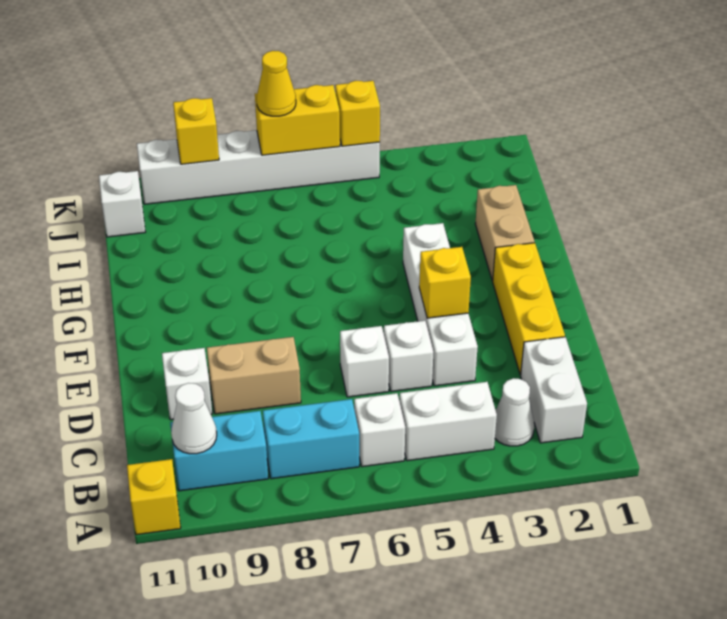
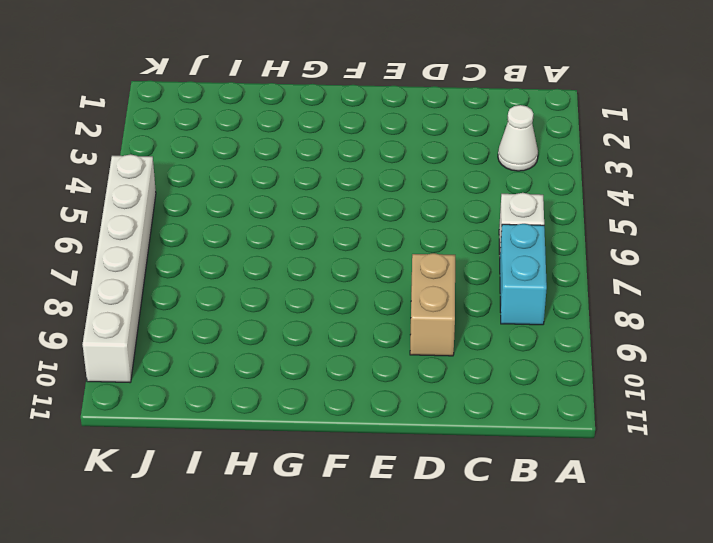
none -> yellow 1x1 brick [127,459,181,535]
none -> white 1x2 brick [521,337,587,443]
none -> white 1x2 brick [399,382,497,461]

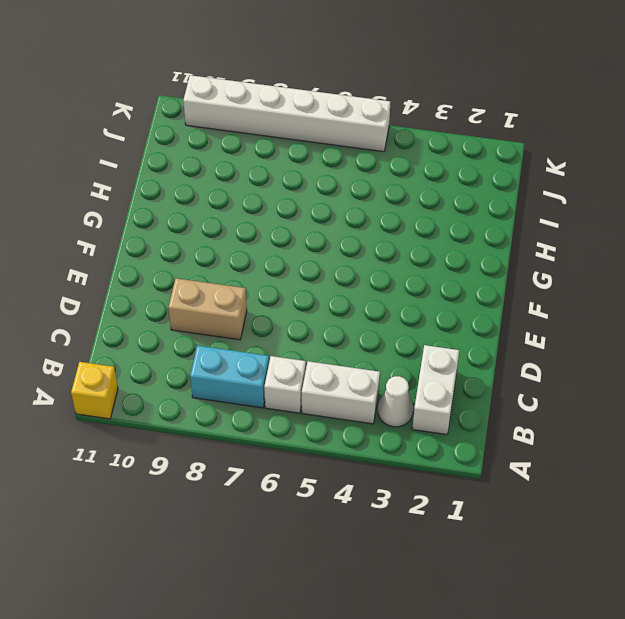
none -> cyan 1x2 brick [170,411,268,491]
none -> yellow 1x3 brick [493,243,565,375]
none -> white 1x4 brick [403,223,478,386]

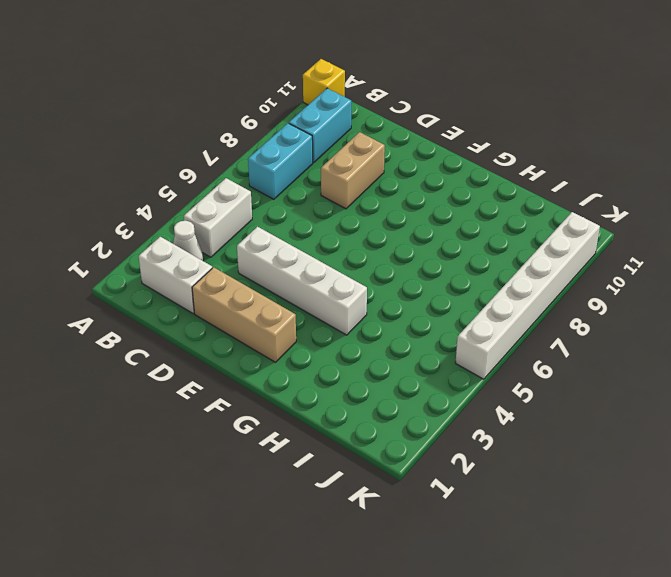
tan 1x3 brick [192,267,296,362] -> yellow 1x3 brick [493,243,565,375]
none -> white 1x1 brick [354,393,405,467]
none -> white 1x1 brick [384,321,433,391]
none -> white 1x1 brick [340,326,389,397]

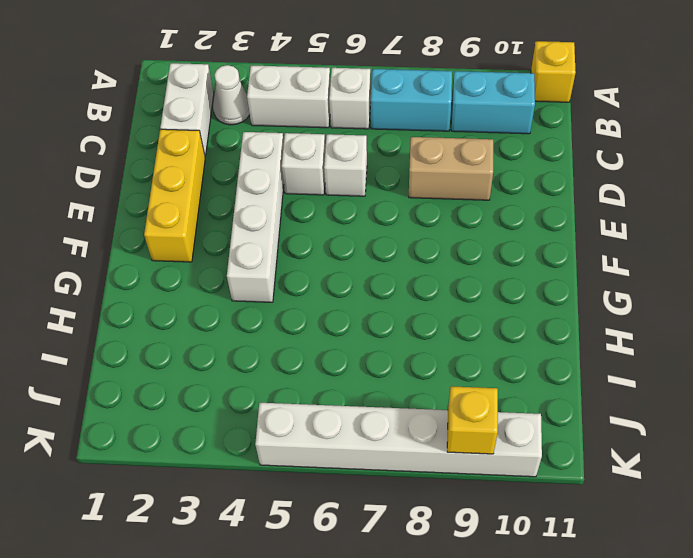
none -> white 1x1 brick [162,348,212,420]
none -> tan 1x2 brick [475,185,534,281]
none -> white 1x1 brick [99,171,145,237]

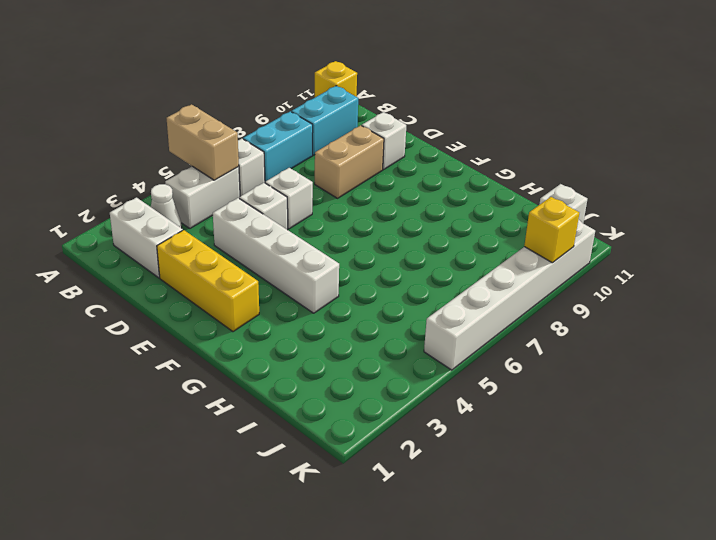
tan 1x2 brick [167,104,239,180] -> tan 1x2 brick moved to [475,185,534,281]
none -> white 1x1 cone [171,383,217,454]
none -> yellow 1x1 brick [419,247,471,318]
none -> yellow 1x1 brick [335,81,380,146]

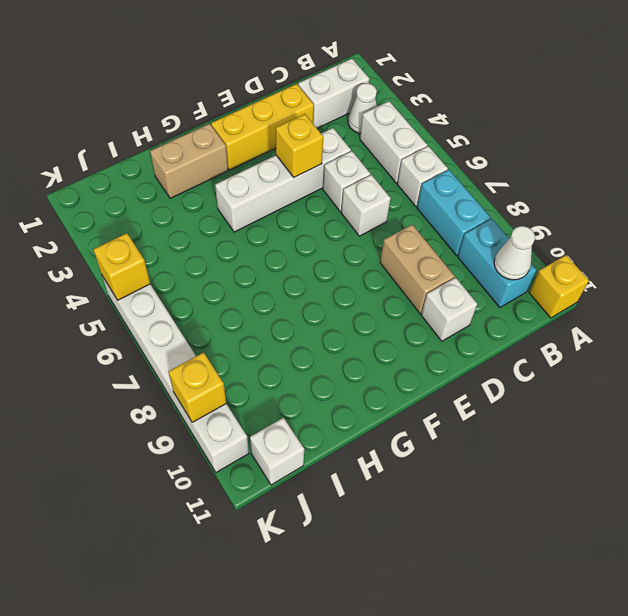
none -> yellow 1x2 brick [255,85,340,155]
none -> yellow 1x1 cone [257,51,296,116]

